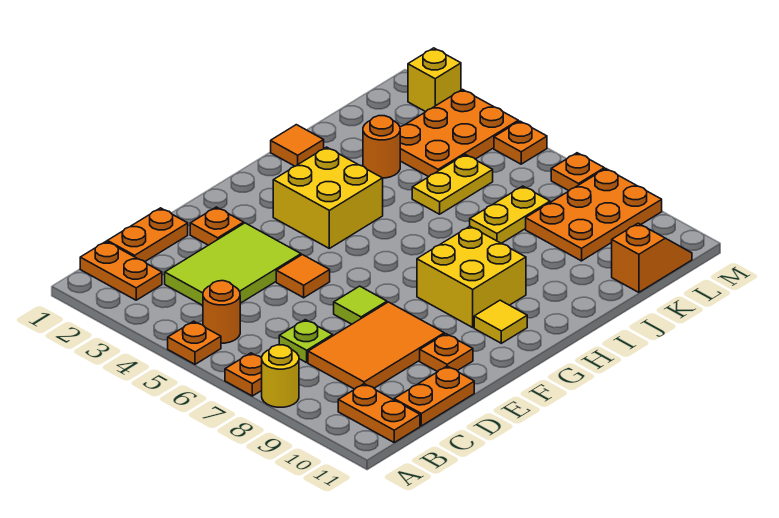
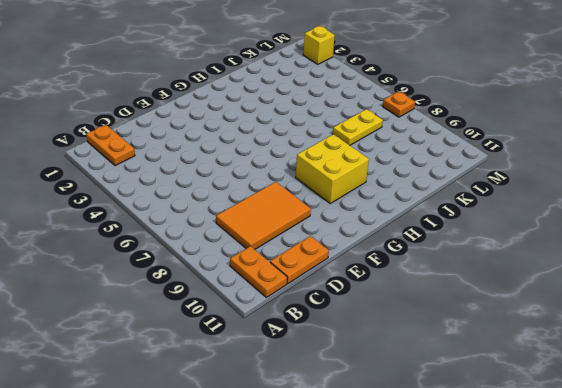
none -> orange 1x1 plate [168,321,221,364]
none -> orange 1x1 plate [225,353,262,396]
none -> yellow 1x1 round brick [262,345,299,407]

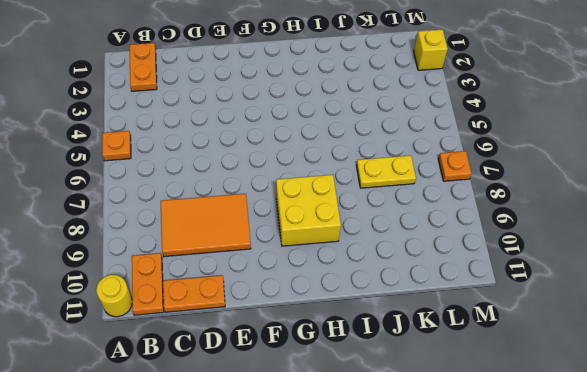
yellow 1x1 round brick [96,275,132,317] -> yellow 1x1 round brick moved to [262,345,299,407]
none -> orange 1x1 plate [225,353,262,396]
none -> orange 1x1 round brick [203,281,240,343]
none -> orange 1x2 plate [107,208,188,262]

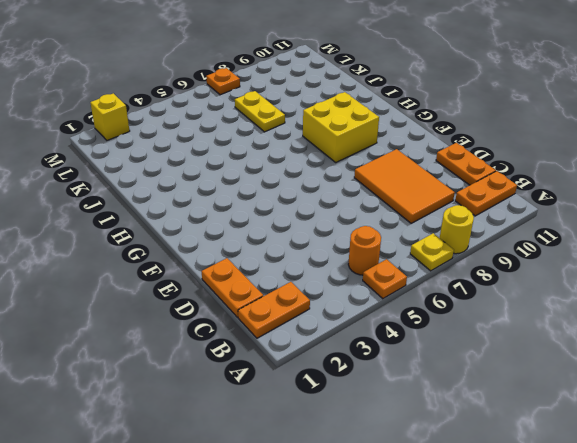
yellow 1x1 plate [410,233,454,271] -> orange 1x1 plate [225,353,262,396]
none -> lime 2x3 tile [165,223,301,305]
none -> lime 1x1 plate [279,320,333,363]
none -> orange 1x1 plate [190,207,244,245]

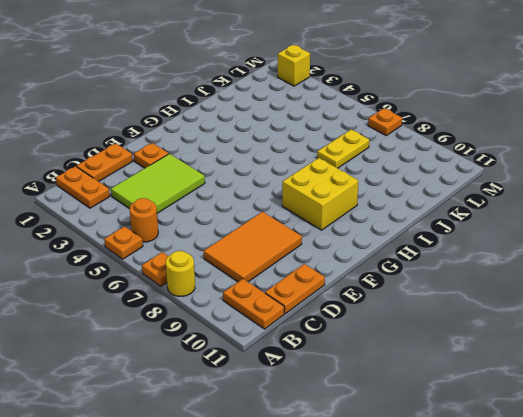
none -> lime 1x1 plate [279,320,333,363]
none -> orange 1x1 tile [276,255,330,298]
none -> lime 1x1 tile [334,286,387,324]

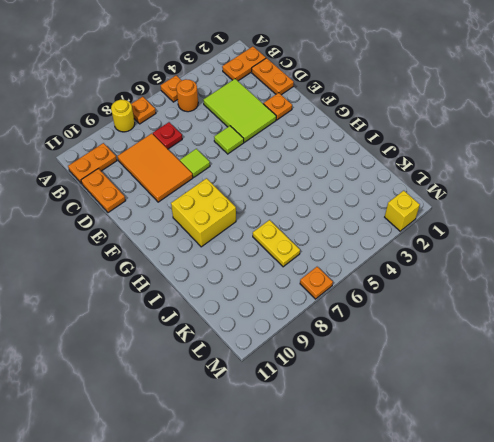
red 1x1 plate [153,122,182,149] -> lime 1x1 plate [279,320,333,363]
lime 1x1 tile [214,126,244,154] -> orange 1x1 tile [276,255,330,298]
none -> orange 1x1 plate [420,334,473,372]
none -> yellow 2x2 brick [273,147,383,248]
none -> yellow 1x1 tile [474,300,527,343]

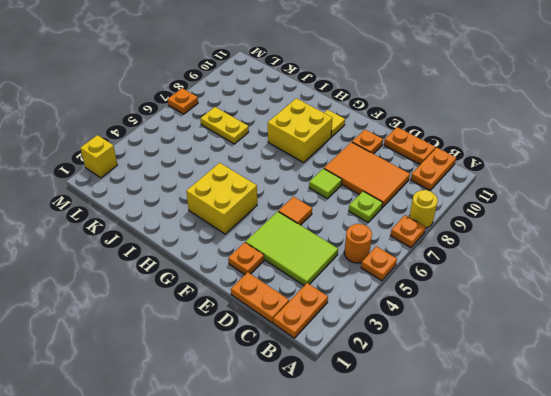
none -> orange 1x1 tile [271,125,324,166]
none -> orange 1x1 round brick [363,116,400,178]
none -> yellow 1x2 plate [412,155,493,214]

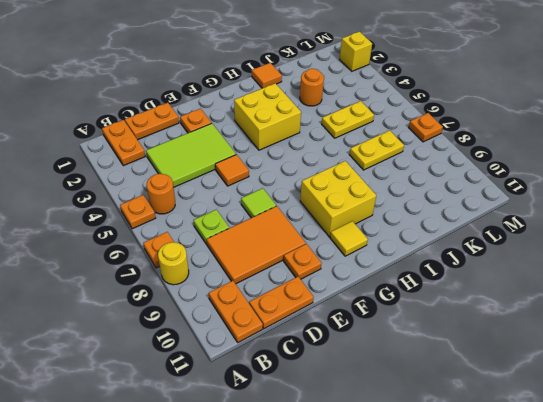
none -> orange 2x3 plate [400,90,518,177]
none -> orange 2x3 plate [526,169,662,261]
none -> orange 1x2 slope [612,223,692,292]

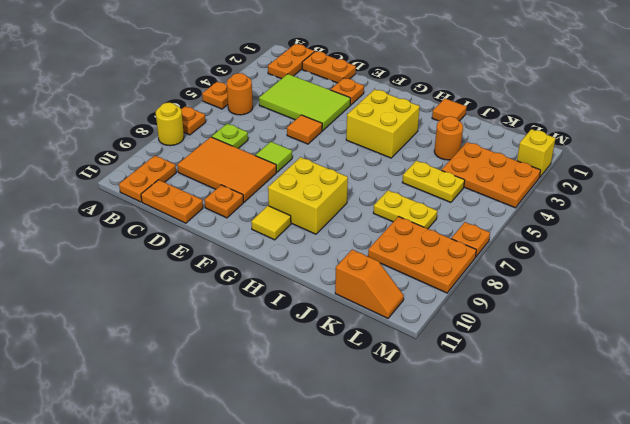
none -> orange 1x1 plate [494,121,547,164]

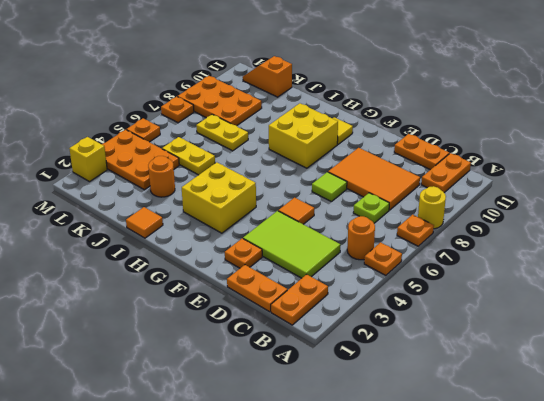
none -> orange 1x1 plate [420,334,473,372]

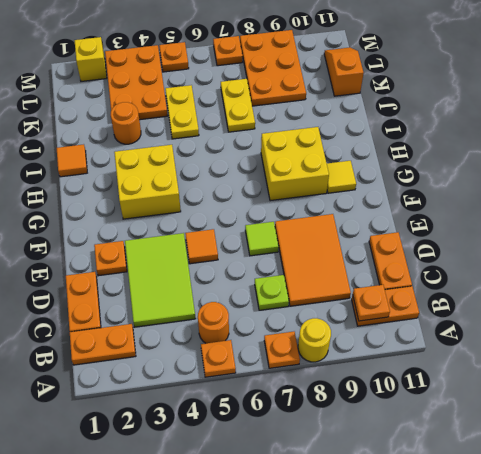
orange 1x1 plate [353,285,390,321] -> orange 1x1 plate moved to [420,334,473,372]

